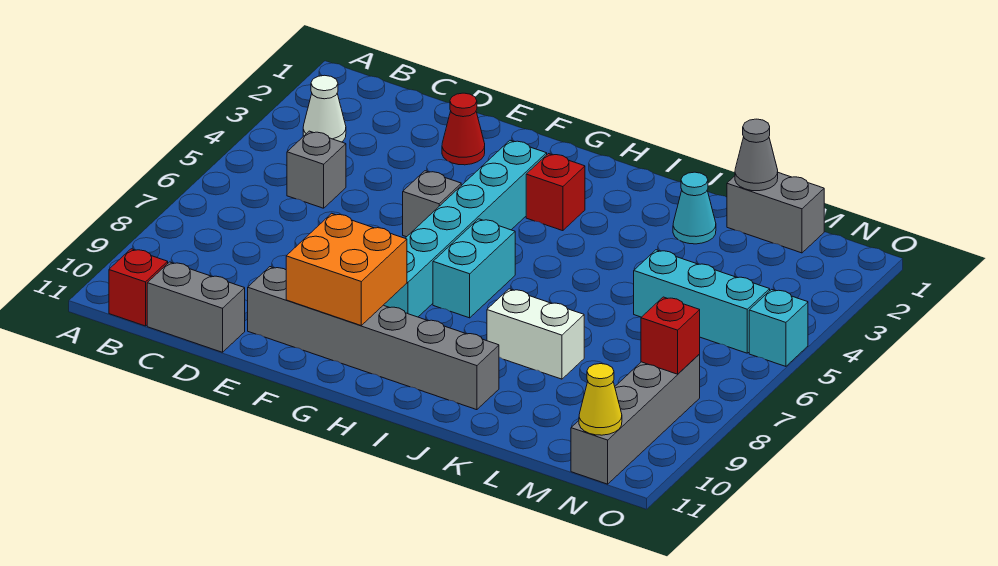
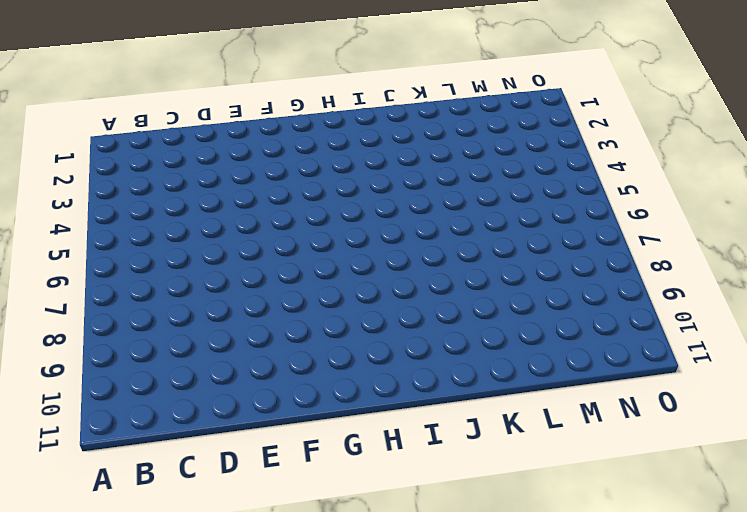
none -> white 1x1 cone [303,75,346,142]
none -> red 1x1 brick [109,249,168,326]
none -> grey 1x1 brick [287,131,346,208]

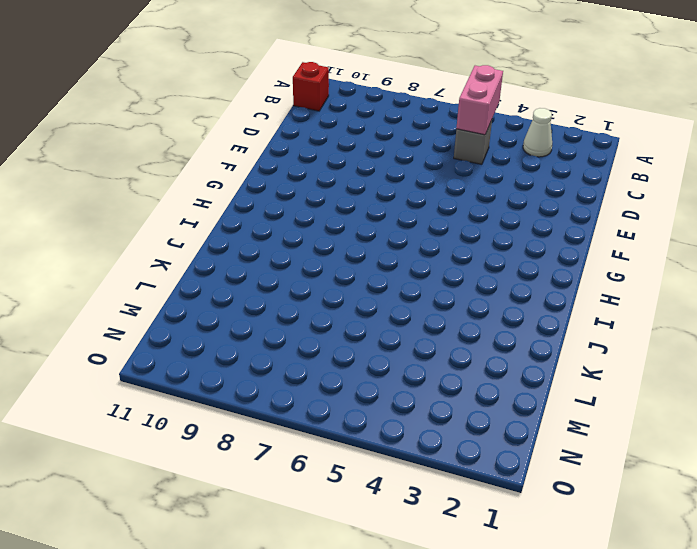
pink 1x2 brick [456,65,503,135] -> none
none -> grey 1x2 brick [147,262,245,352]
none -> red 1x1 cone [442,93,485,165]
none -> grey 1x6 brick [248,267,499,410]

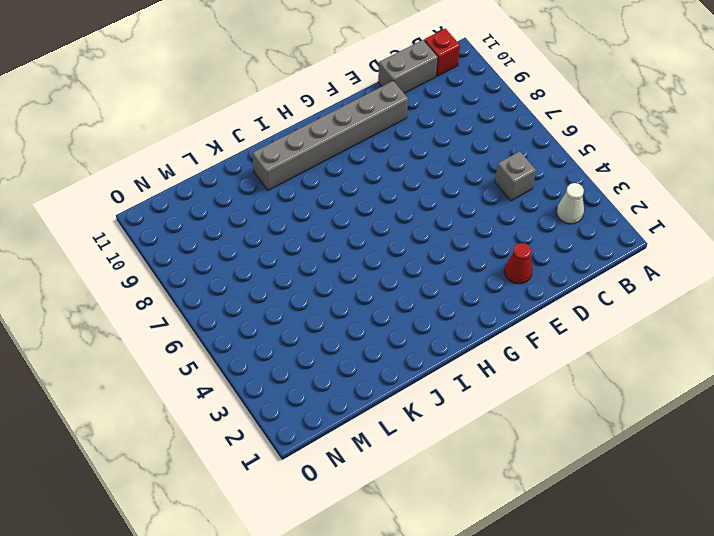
none -> grey 1x1 brick [403,171,461,237]
none -> cyan 1x6 brick [384,140,547,317]
none -> red 1x1 brick [526,154,585,231]

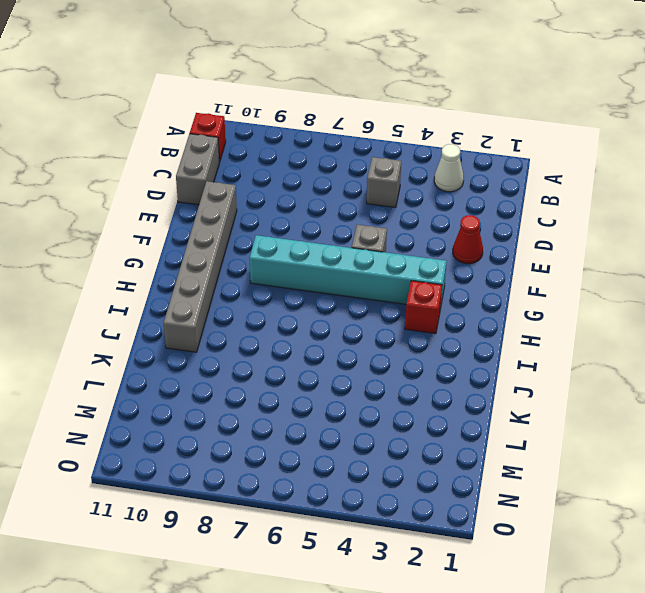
none -> cyan 1x2 brick [433,219,515,318]
none -> white 1x2 brick [487,289,584,379]
none -> cyan 1x1 cone [673,172,716,244]

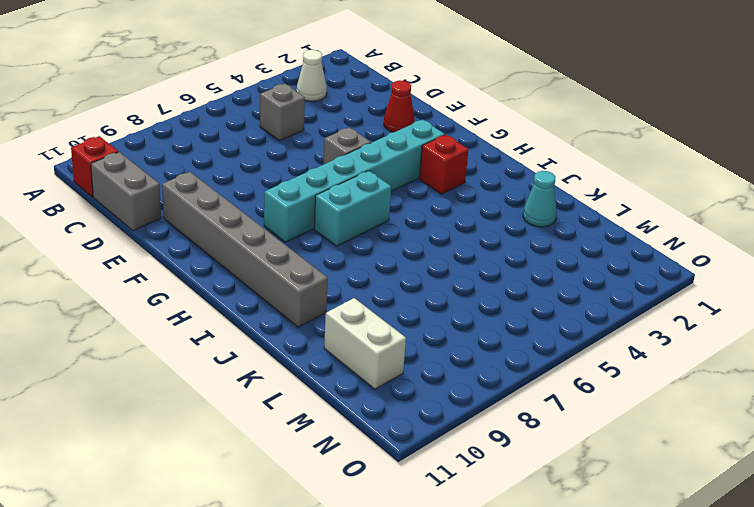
white 1x2 brick [324,298,406,389] -> white 1x2 brick moved to [487,289,584,379]
none -> grey 1x2 brick [727,173,824,253]
none -> cyan 1x3 brick [634,250,770,353]
none -> grey 1x4 brick [571,354,700,484]

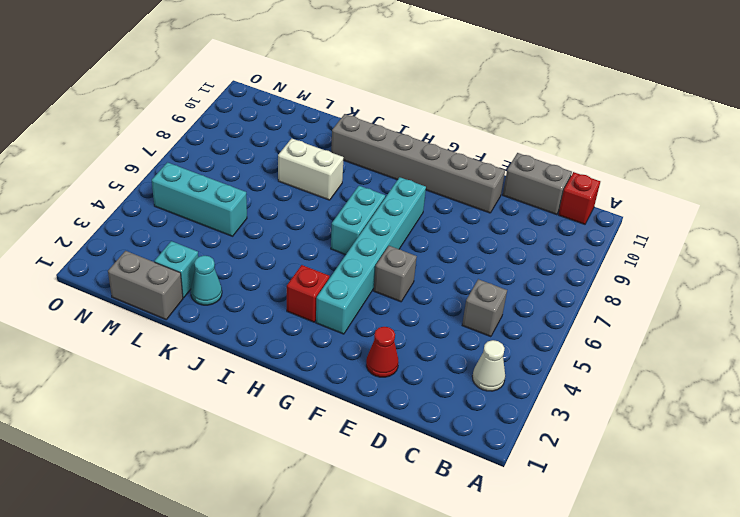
cyan 1x1 brick [154,241,198,298] -> cyan 1x1 brick moved to [749,289,808,366]
none -> grey 1x4 brick [571,354,700,484]
none -> orange 2x2 brick [286,213,407,325]
none -> grey 1x1 cone [735,119,778,191]

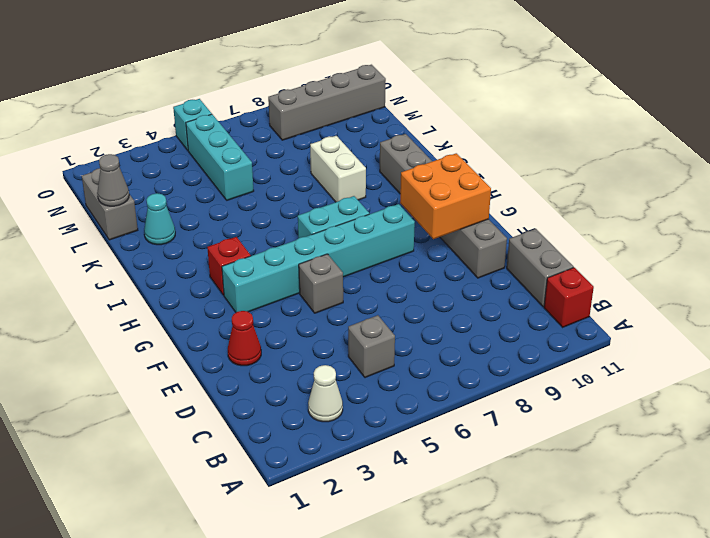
none -> red 1x1 brick [641,297,700,374]
none -> yellow 1x1 cone [579,364,622,435]

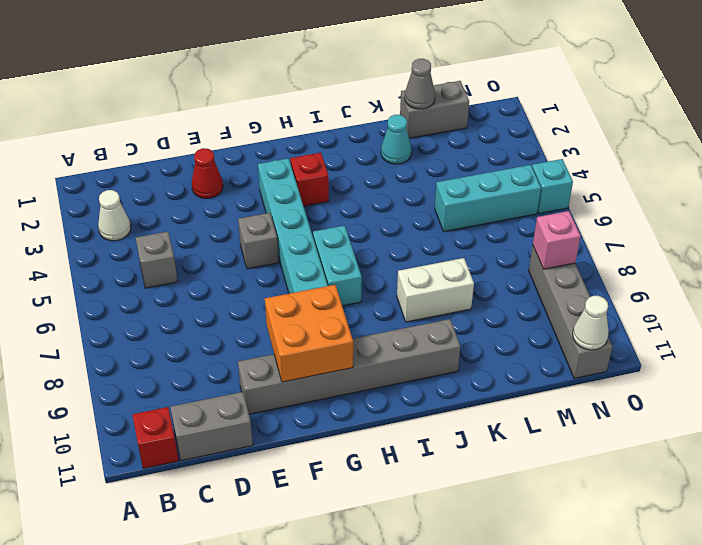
pink 1x1 brick [533,211,581,269] -> red 1x1 brick [641,297,700,374]
white 1x1 cone [573,296,609,350] -> yellow 1x1 cone [579,364,622,435]

